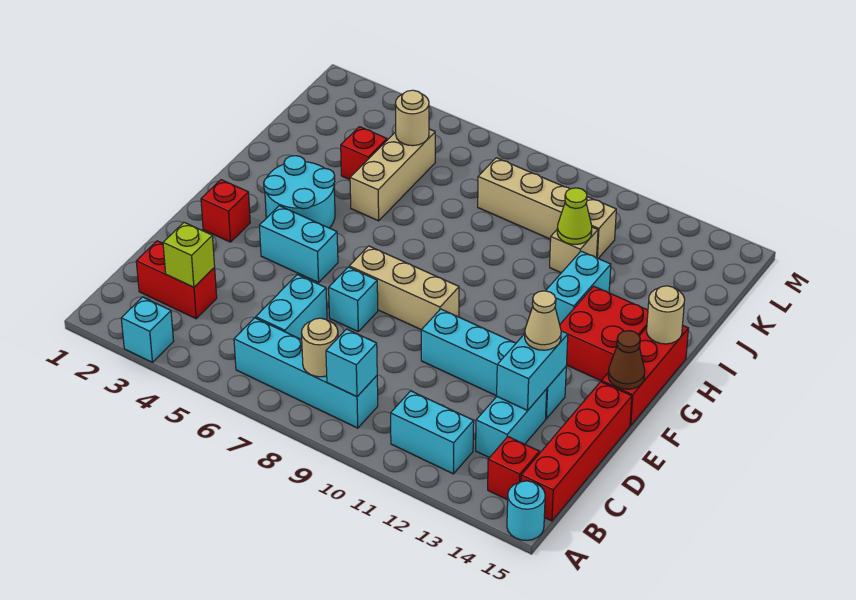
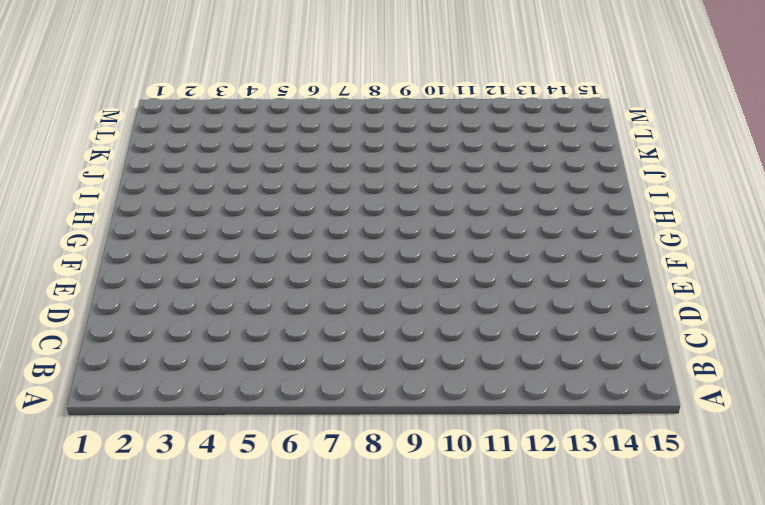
none -> cyan 1x1 brick [121,297,174,362]
none -> cyan 1x1 round brick [507,481,545,540]
none -> cyan 1x4 brick [234,318,378,428]
none -> cyan 1x2 brick [391,391,474,474]

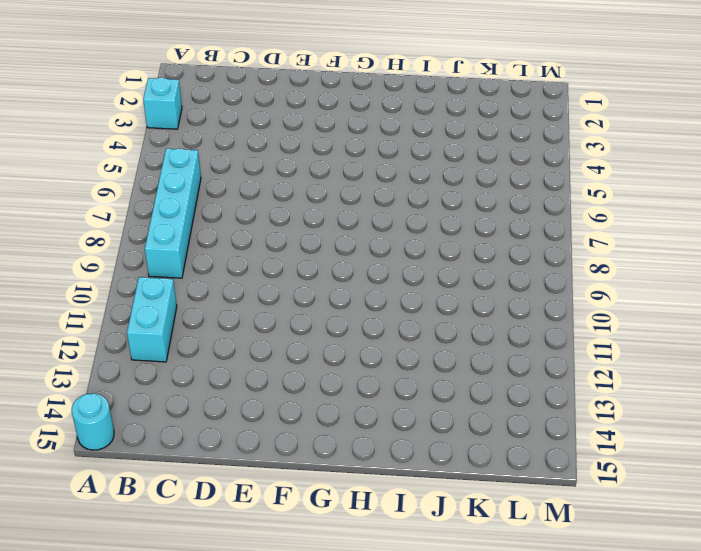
none -> red 1x1 brick [488,437,539,500]
none -> red 1x4 brick [521,382,632,521]
none -> red 1x2 brick [136,241,217,319]
none -> cyan 1x2 brick [256,275,327,340]

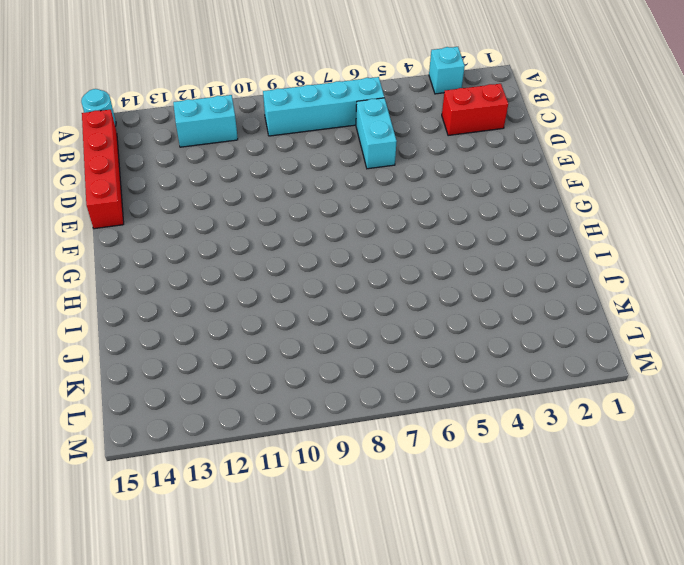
none -> red 1x1 brick [488,437,539,500]
none -> cyan 1x2 brick [476,389,547,458]
none -> cyan 1x1 brick [329,267,378,331]
none -> cyan 1x4 brick [421,309,566,419]

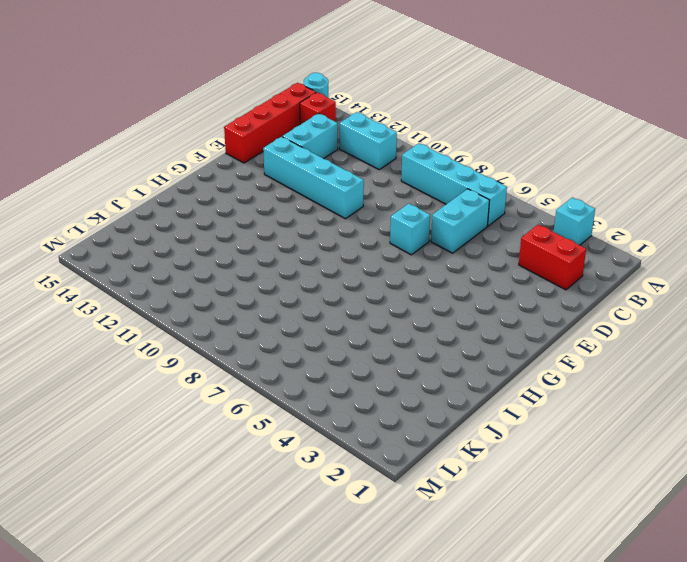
none -> red 1x1 brick [201,180,250,242]
none -> cyan 1x2 brick [259,206,338,282]
none -> tan 1x3 brick [349,246,459,330]
none -> red 1x3 brick [601,325,689,426]

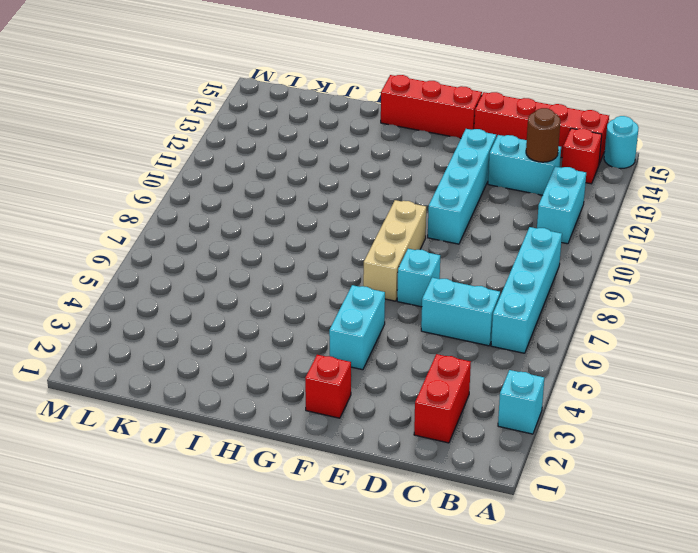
brown 1x1 round brick [526,108,560,162] -> none
none -> cyan 2x2 round brick [264,156,335,228]
none -> red 2x2 brick [560,286,648,381]
none -> cyan 1x2 brick [546,251,611,324]
none -> tan 1x3 brick [350,129,435,221]

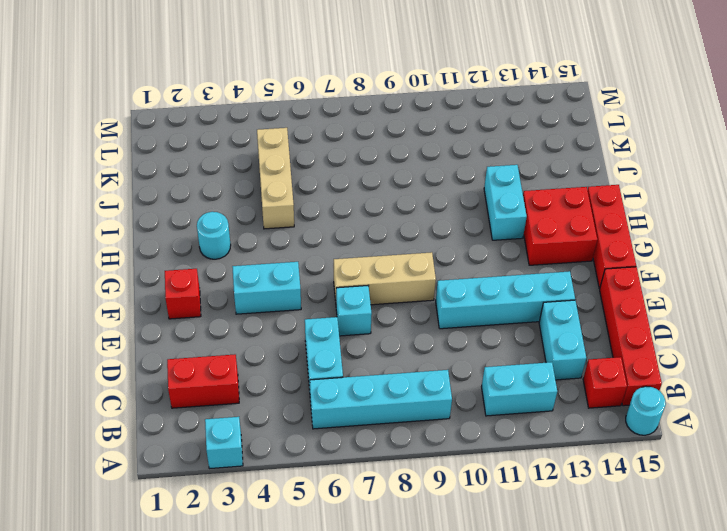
cyan 1x1 round brick [197,212,231,259] -> cyan 2x2 round brick [264,156,335,228]
none -> red 1x1 brick [341,127,387,180]
none -> tan 1x1 brick [550,227,598,273]
none -> tan 1x4 brick [478,158,616,258]
none -> tan 1x1 round brick [302,318,338,377]

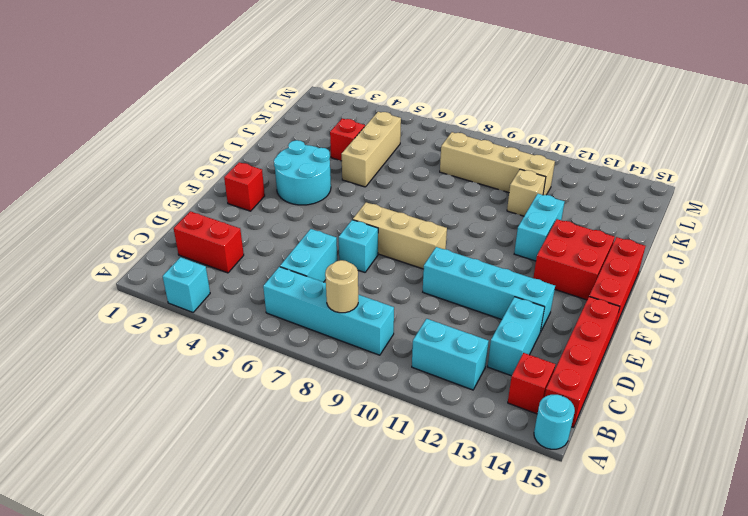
none -> cyan 1x2 brick [259,206,338,282]
none -> cyan 1x1 brick [326,329,377,397]
none -> lime 1x1 brick [163,222,215,287]
none -> cyan 1x2 brick [497,331,568,410]

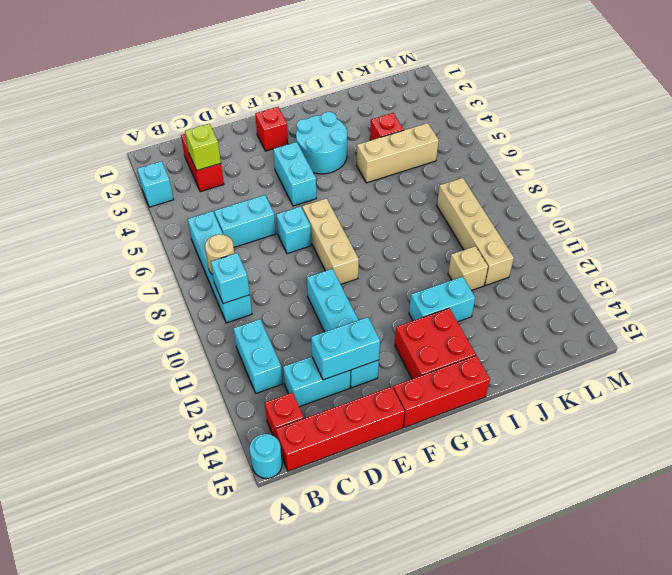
none -> brown 1x1 cone [608,331,645,389]
none -> tan 1x1 round brick [647,286,685,344]
none -> lime 1x1 cone [557,188,592,244]
none -> tan 1x1 round brick [395,90,429,146]

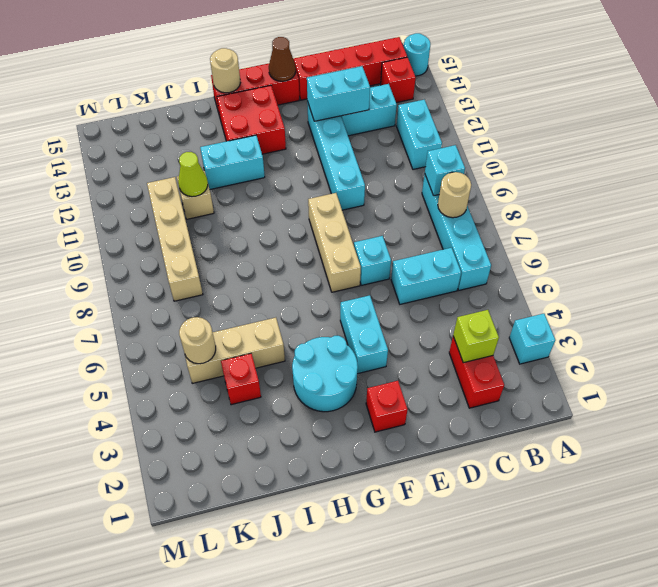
none -> tan 1x1 cone [525,291,561,350]

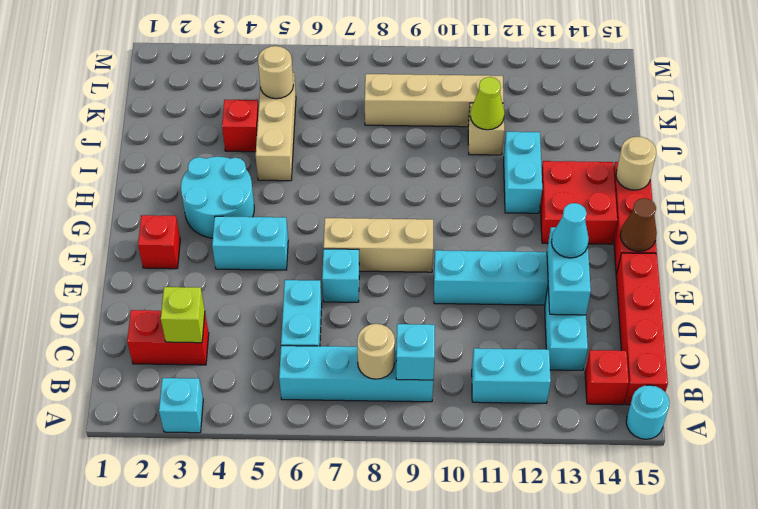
cyan 1x1 cone [551,203,589,258] -> tan 1x1 cone [525,291,561,350]

